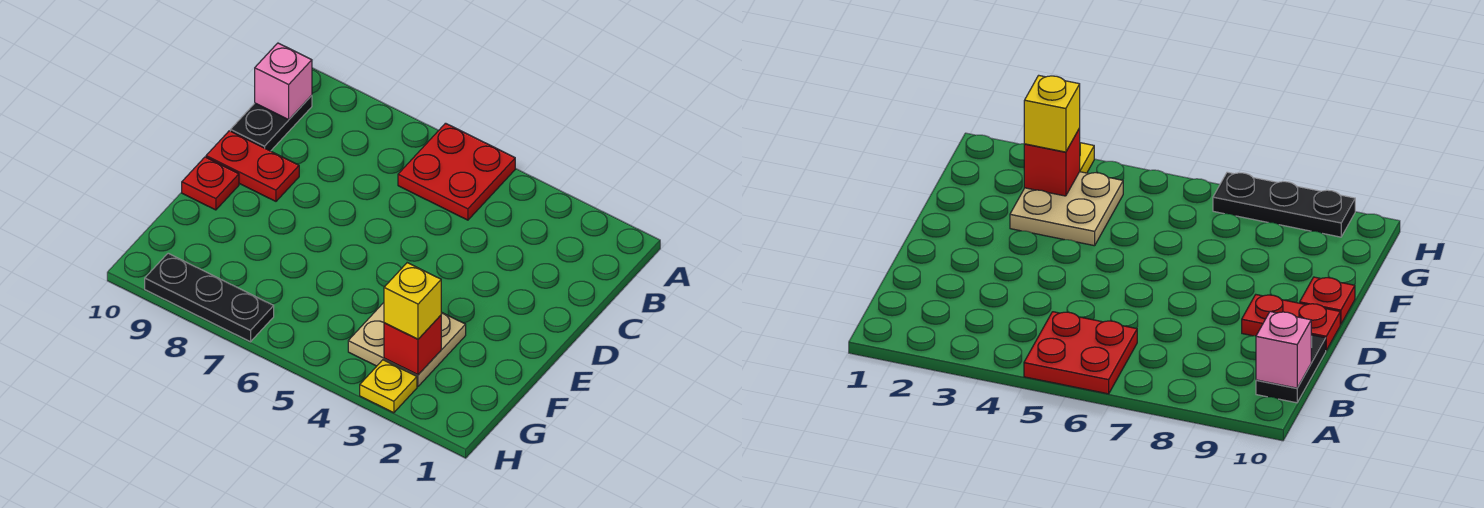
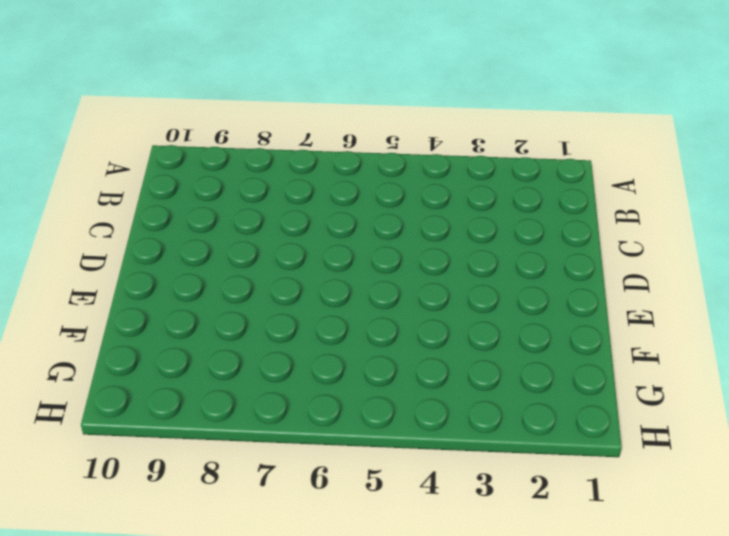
none -> red 2x2 plate [398,123,515,220]
none -> black 1x2 plate [230,95,312,151]

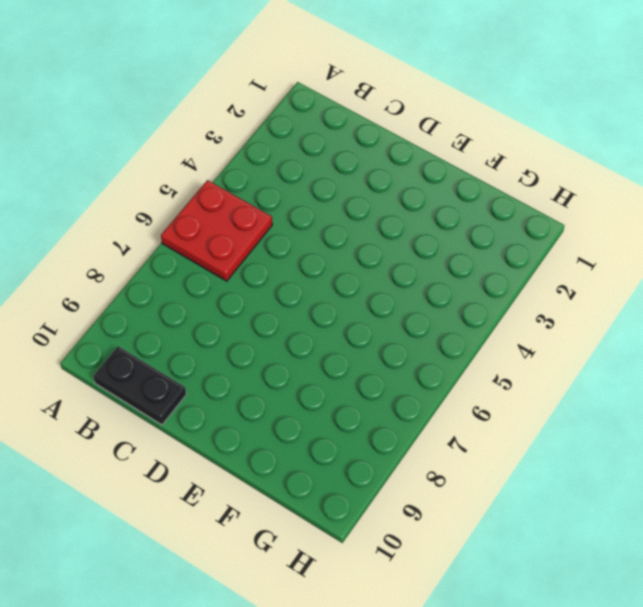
none -> red 1x2 plate [206,131,299,201]
none -> red 1x1 plate [182,157,239,210]

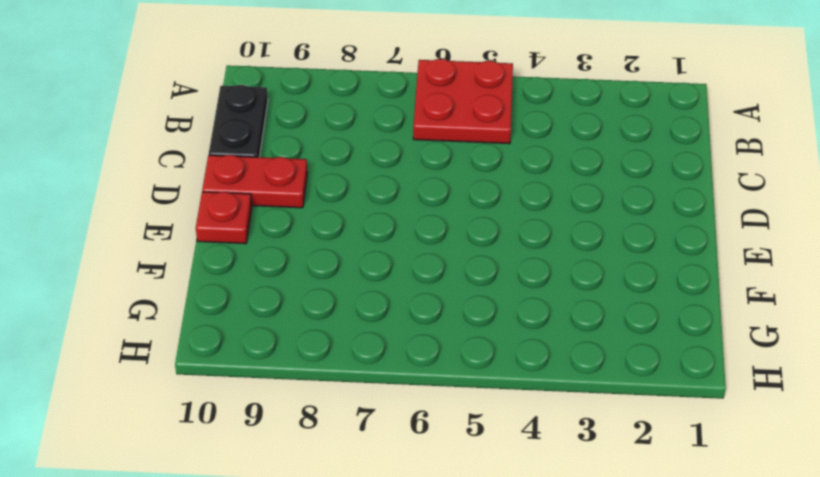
none -> tan 2x2 plate [348,303,466,386]
none -> yellow 1x1 plate [360,360,417,413]

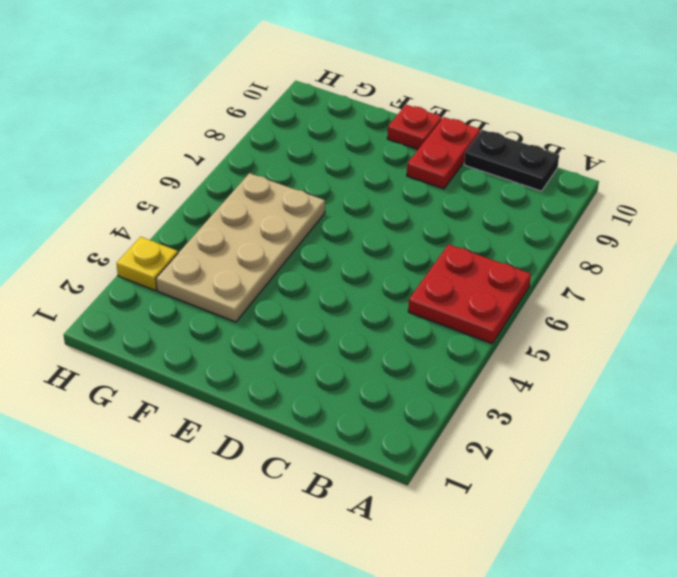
tan 2x4 plate [156,173,325,322] -> tan 2x2 plate [348,303,466,386]
none -> black 1x3 plate [145,253,274,342]
none -> pink 1x1 brick [255,43,312,119]

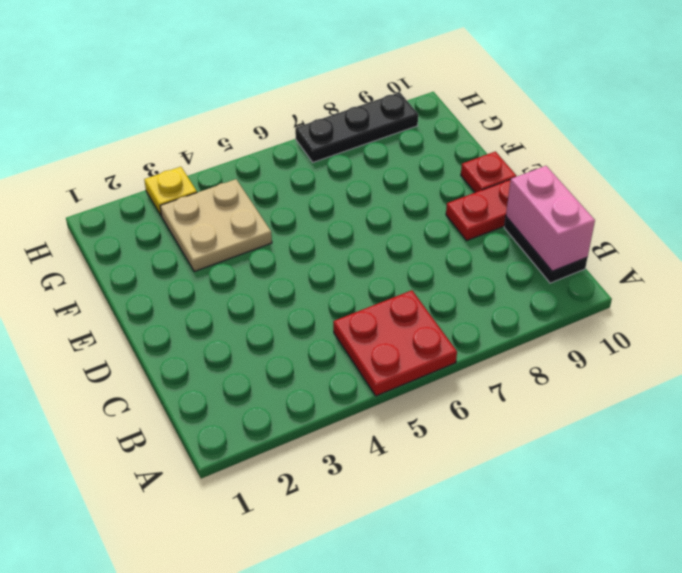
pink 1x2 brick [506,166,595,271] -> pink 1x1 brick [255,43,312,119]
none -> red 1x1 brick [384,315,441,375]
none -> yellow 1x1 brick [384,263,441,339]

